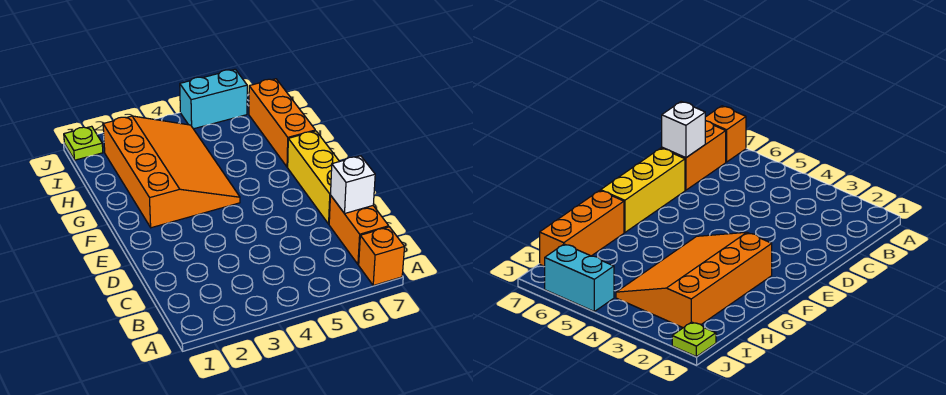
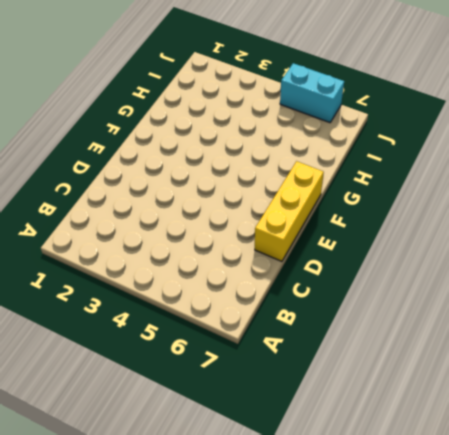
none -> orange 1x1 brick [359,227,404,285]
none -> orange 1x2 brick [329,195,389,265]

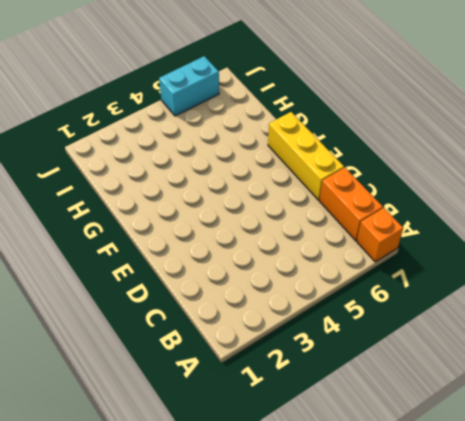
none -> orange 3x4 slope [103,116,240,228]
none -> orange 1x3 brick [249,79,315,167]

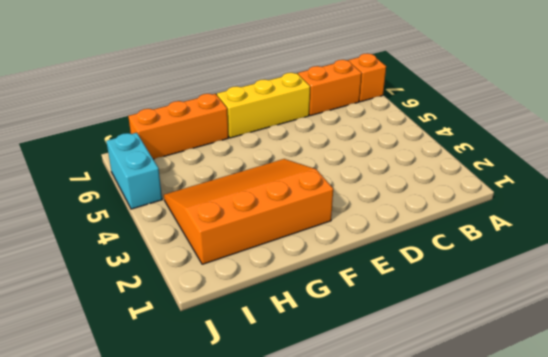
none -> lime 1x1 plate [64,126,103,160]
none -> white 1x1 brick [331,156,375,213]

